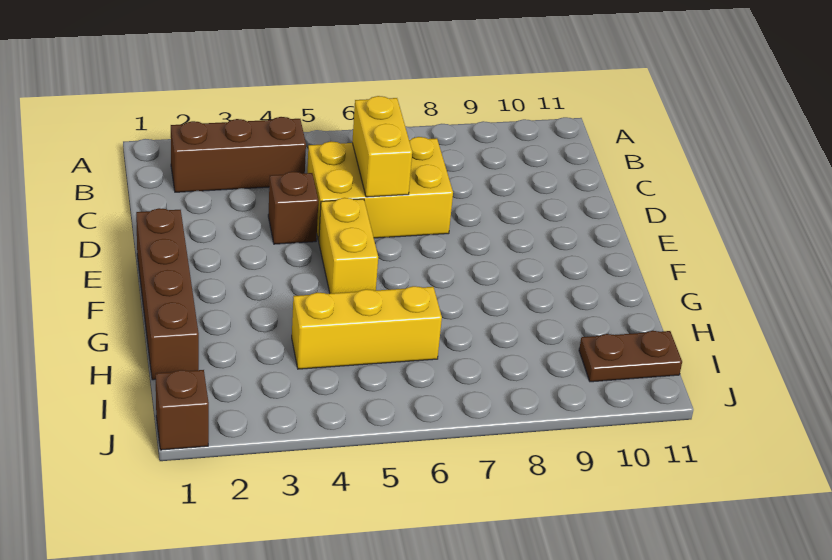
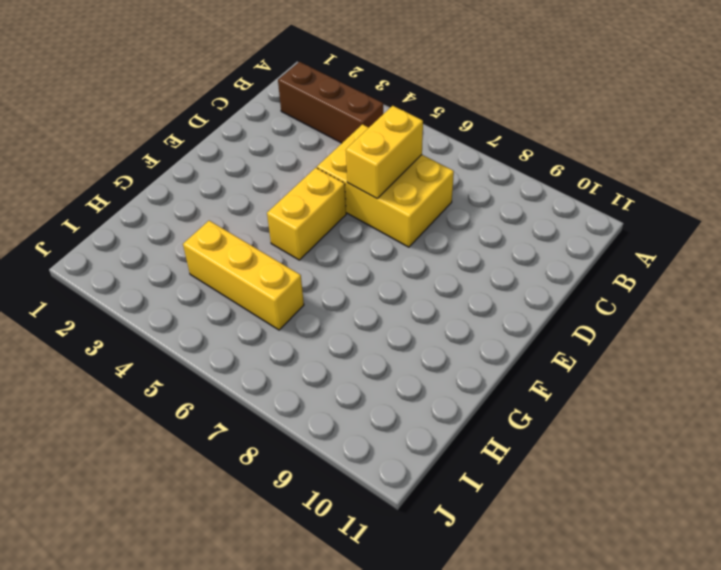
none -> brown 1x1 brick [268,172,318,244]
none -> brown 1x4 brick [136,208,199,380]

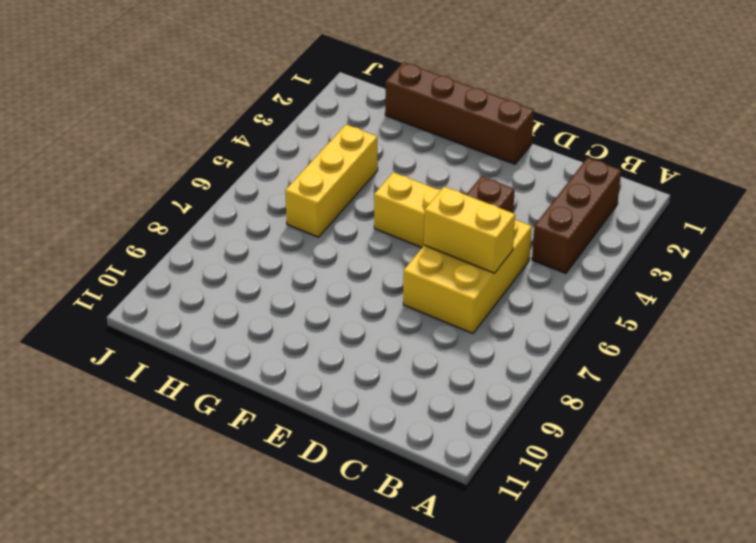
none -> brown 1x2 plate [579,331,682,382]
none -> brown 1x1 brick [156,370,209,450]

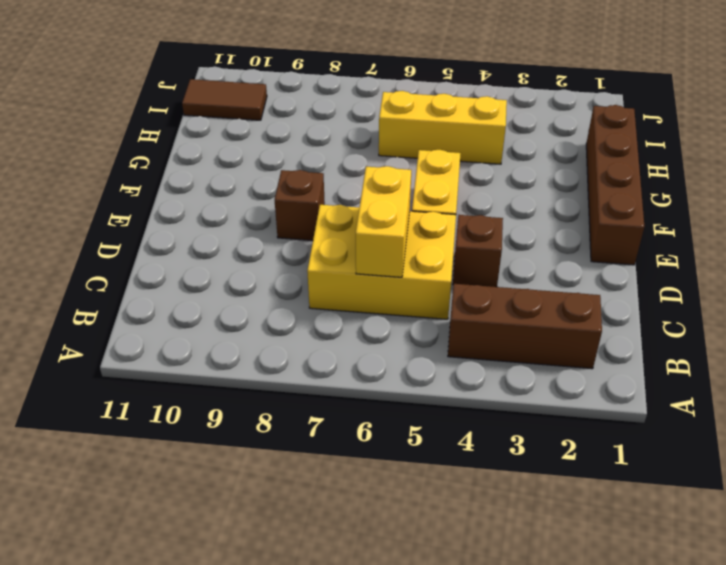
brown 1x1 brick [275,170,325,241] -> brown 1x1 brick moved to [156,370,209,450]
brown 1x2 tile [182,79,267,120] -> brown 1x2 plate [579,331,682,382]

